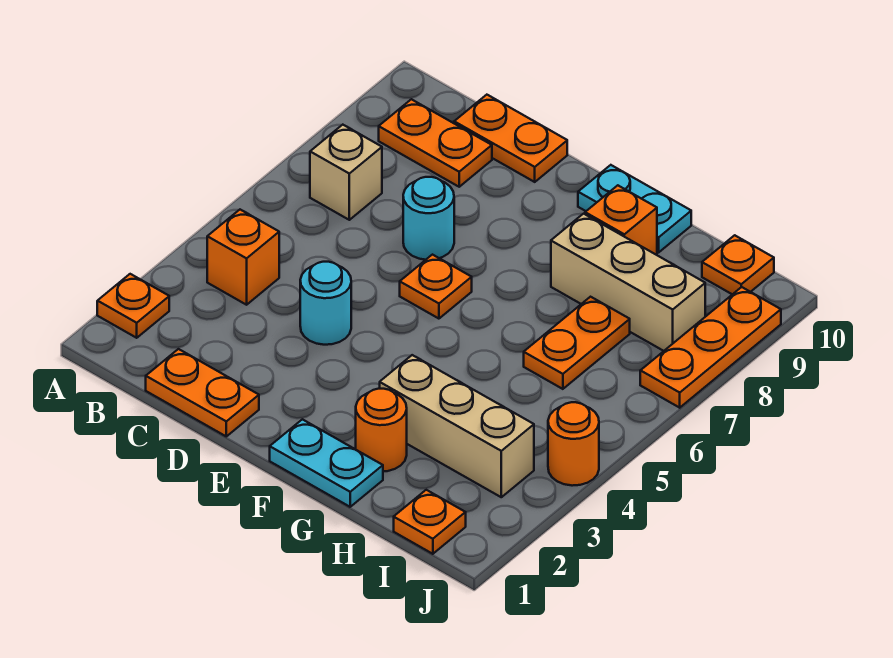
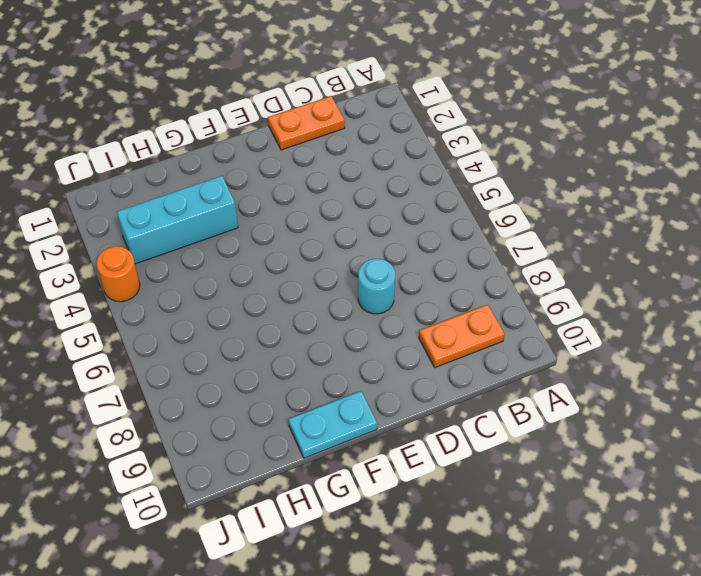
cyan 1x3 brick [117,176,238,264] -> tan 1x3 brick [380,355,534,497]
none -> orange 1x1 plate [97,274,169,338]
none -> orange 1x1 brick [207,210,279,305]
none -> tan 1x1 brick [310,125,382,220]

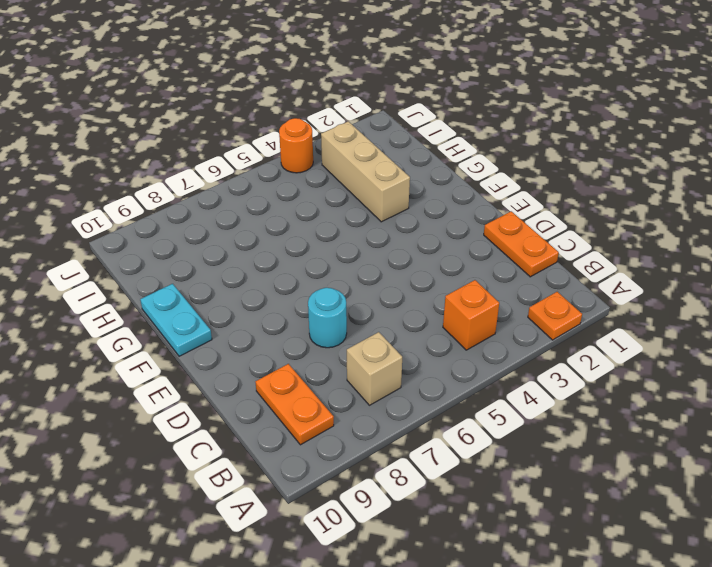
none -> orange 1x2 plate [454,95,567,182]
none -> cyan 1x1 round brick [300,262,351,345]
none -> orange 1x1 plate [400,255,472,319]

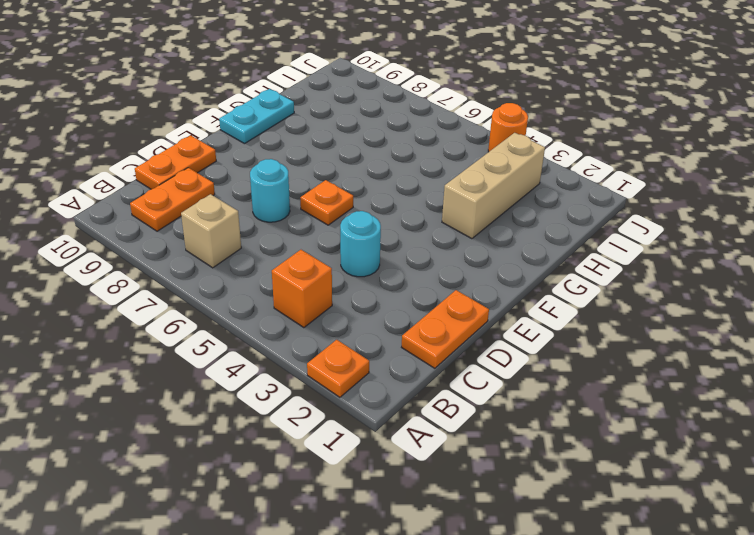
none -> cyan 1x2 plate [270,419,383,507]
none -> orange 1x1 round brick [356,389,407,471]
none -> tan 1x3 brick [551,214,705,351]

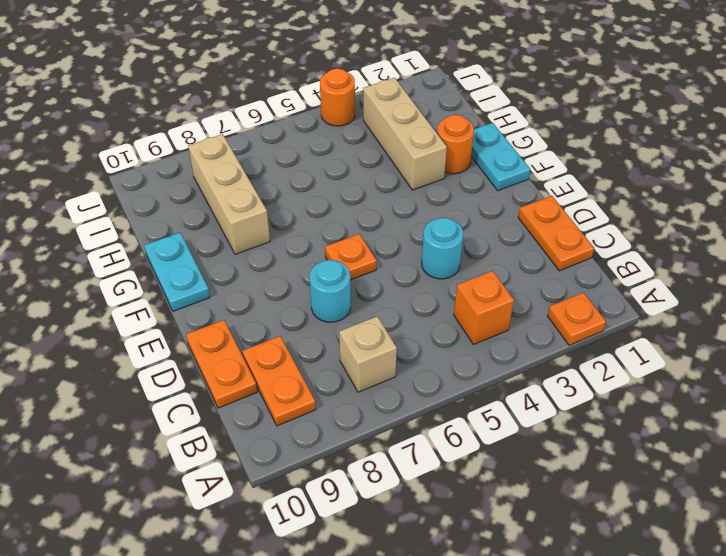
none -> orange 1x1 brick [585,185,657,254]
none -> orange 1x2 plate [524,297,630,389]
none -> orange 1x1 plate [394,490,466,554]

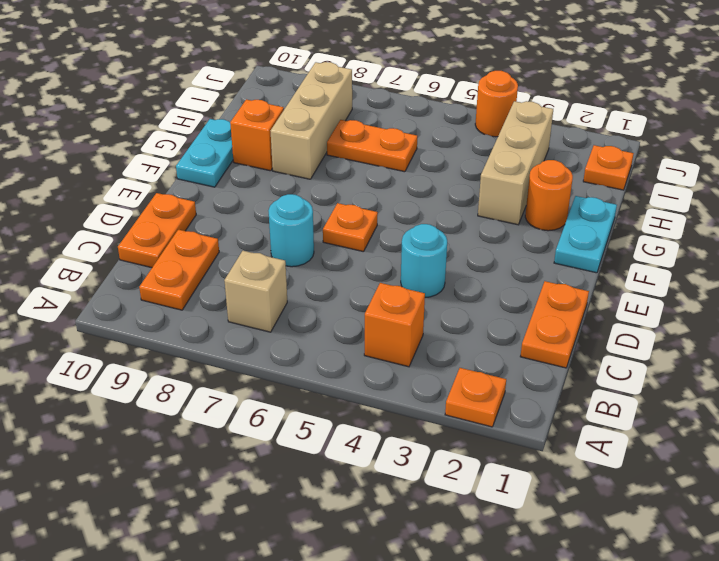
none -> orange 1x1 plate [702,235,774,294]
none -> orange 1x3 plate [640,287,781,408]

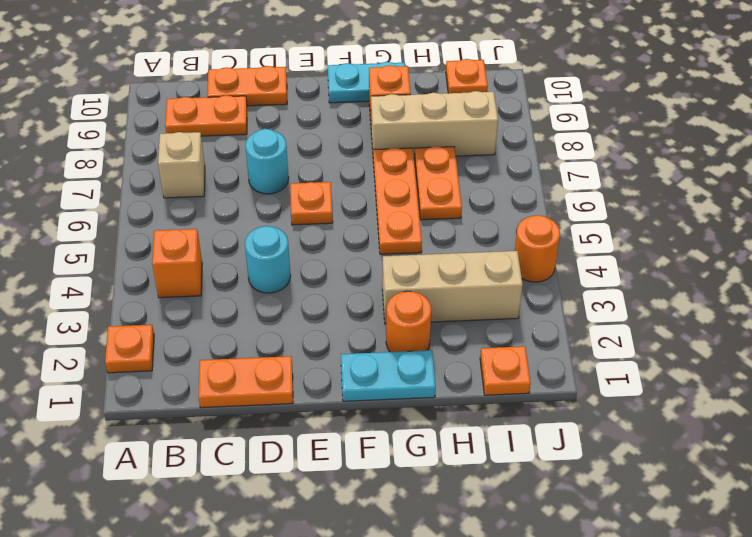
orange 1x3 plate [373,148,422,254] -> orange 1x3 plate moved to [640,287,781,408]

